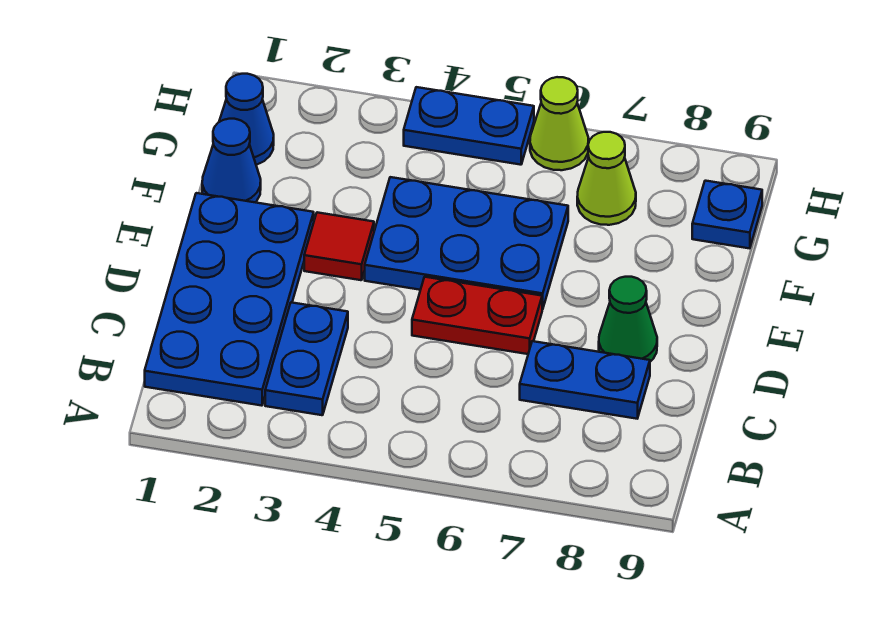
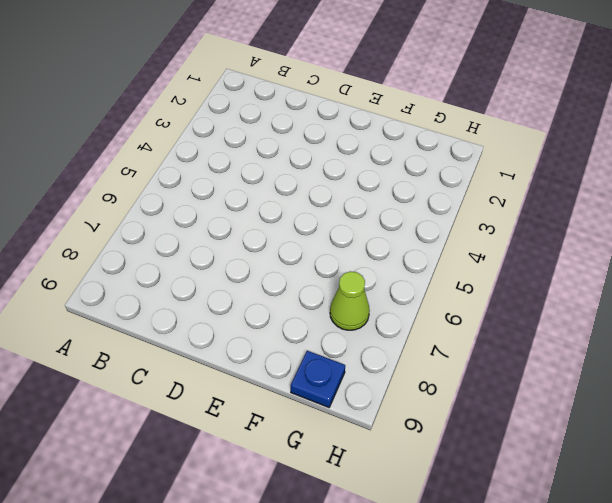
none -> blue 2x4 plate [145,193,314,406]
none -> blue 1x2 plate [265,302,348,415]
none -> blue 1x2 plate [520,341,650,419]

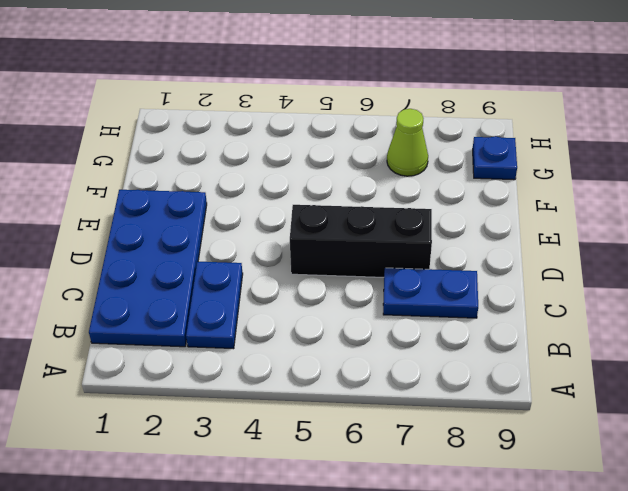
black 1x3 brick [290,205,432,277] -> red 1x2 plate [412,277,542,354]
none -> green 1x1 cone [599,277,657,362]
none -> red 1x1 tile [304,212,374,280]
none -> blue 2x3 plate [365,177,568,309]

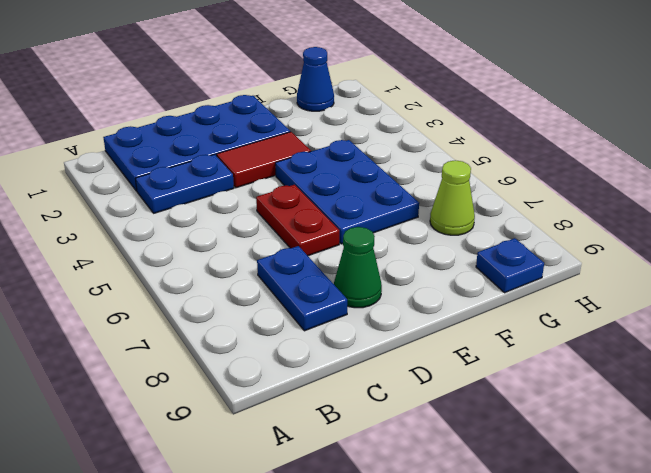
red 1x2 tile [217,132,311,188] -> red 1x1 tile [304,212,374,280]
none -> blue 1x1 cone [202,119,261,202]
none -> blue 1x2 plate [404,87,534,165]
none -> lime 1x1 cone [530,77,589,170]

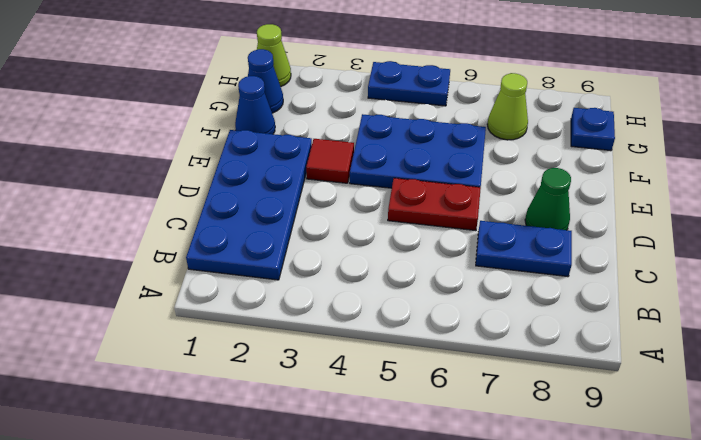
lime 1x1 cone [257,24,291,87] -> lime 1x1 cone moved to [530,77,589,170]
none -> blue 1x2 plate [265,302,348,415]

